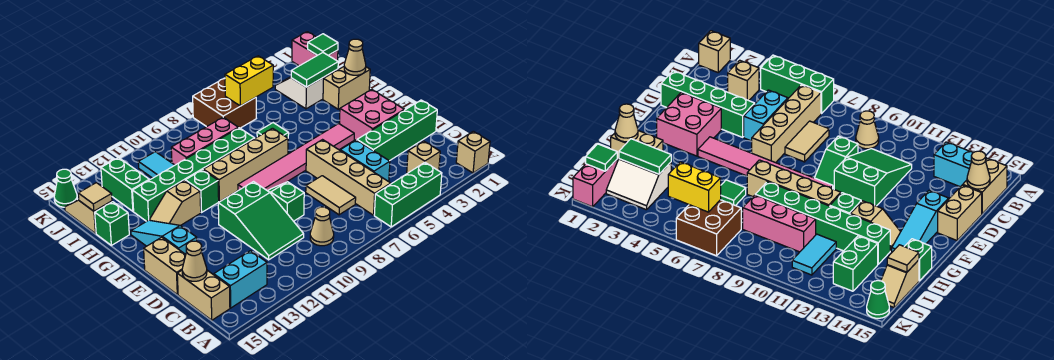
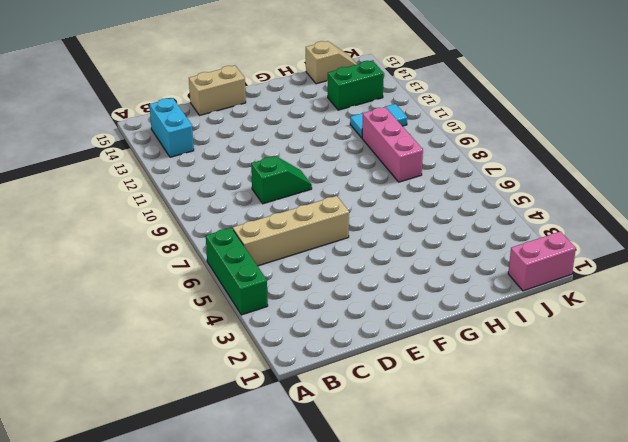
none -> tan 1x1 brick [456,131,490,173]
none -> tan 1x1 brick [407,141,440,173]
none -> tan 1x1 cone [310,207,334,246]
none -> tan 1x2 brick [177,270,230,320]

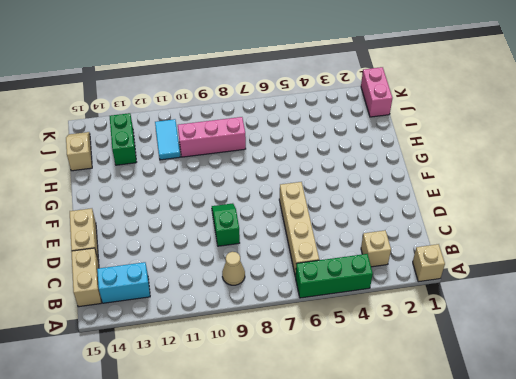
none -> cyan 1x2 brick [340,140,390,182]
none -> tan 1x2 tile [306,176,356,215]
none -> green 2x3 slope [218,182,304,260]
none -> green 1x4 brick [357,100,437,161]

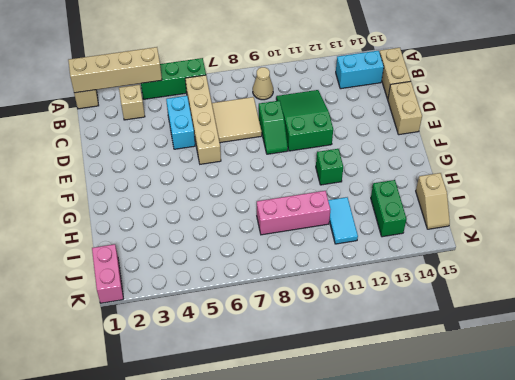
tan 1x4 brick [68,47,162,93] -> tan 1x4 brick moved to [203,128,288,202]
tan 2x2 tile [212,97,262,143] -> tan 1x2 tile [306,176,356,215]
none -> green 1x4 brick [357,100,437,161]
none -> pink 2x2 brick [339,89,404,140]
none -> cyan 1x3 slope [131,220,197,254]
none -> pink 1x6 tile [238,124,354,191]

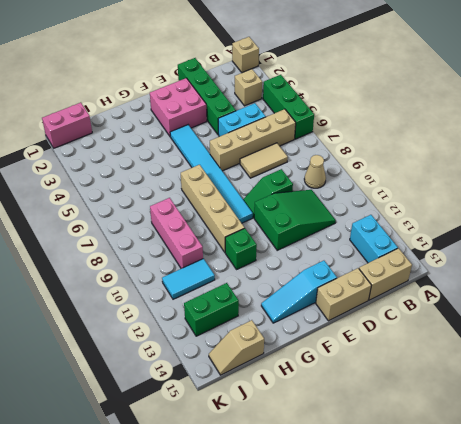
cyan 1x6 tile [170,125,253,223] -> pink 1x6 tile [238,124,354,191]
none -> tan 1x2 slope [150,181,201,226]
none -> tan 1x2 brick [323,67,370,109]
none -> green 1x1 tile [257,123,289,138]
none -> green 1x6 brick [132,128,255,221]

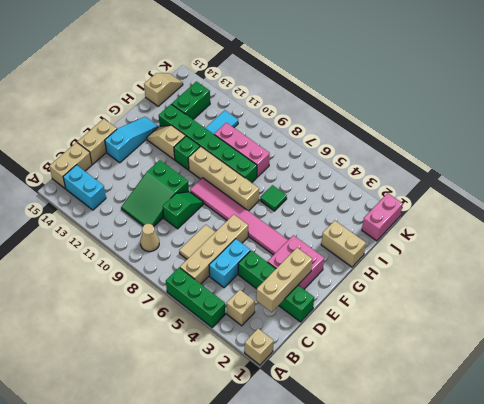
tan 1x3 brick [256,248,312,312] -> none
none -> green 1x1 brick [95,202,129,245]
none -> white 2x2 slope [275,69,338,109]
none -> brown 2x2 brick [193,78,256,128]
none -> green 1x1 cone [54,169,77,207]

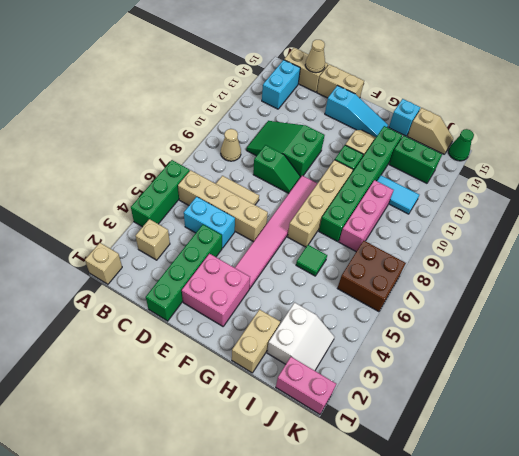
cyan 1x1 brick [389,99,420,136] -> green 1x1 brick [95,202,129,245]
none -> tan 1x1 cone [344,39,366,75]
none -> green 1x2 tile [291,53,338,87]
none -> tan 1x1 tile [78,183,112,211]
none -> green 1x1 tile [308,34,338,55]

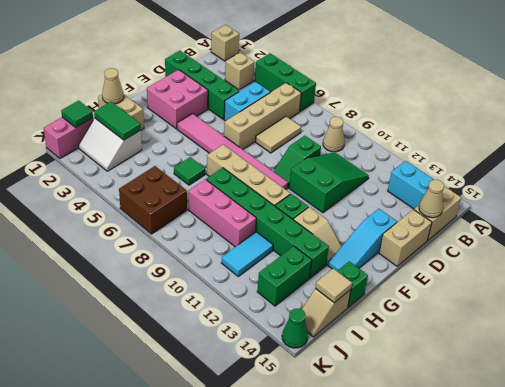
none -> yellow 1x2 brick [225,56,273,106]

